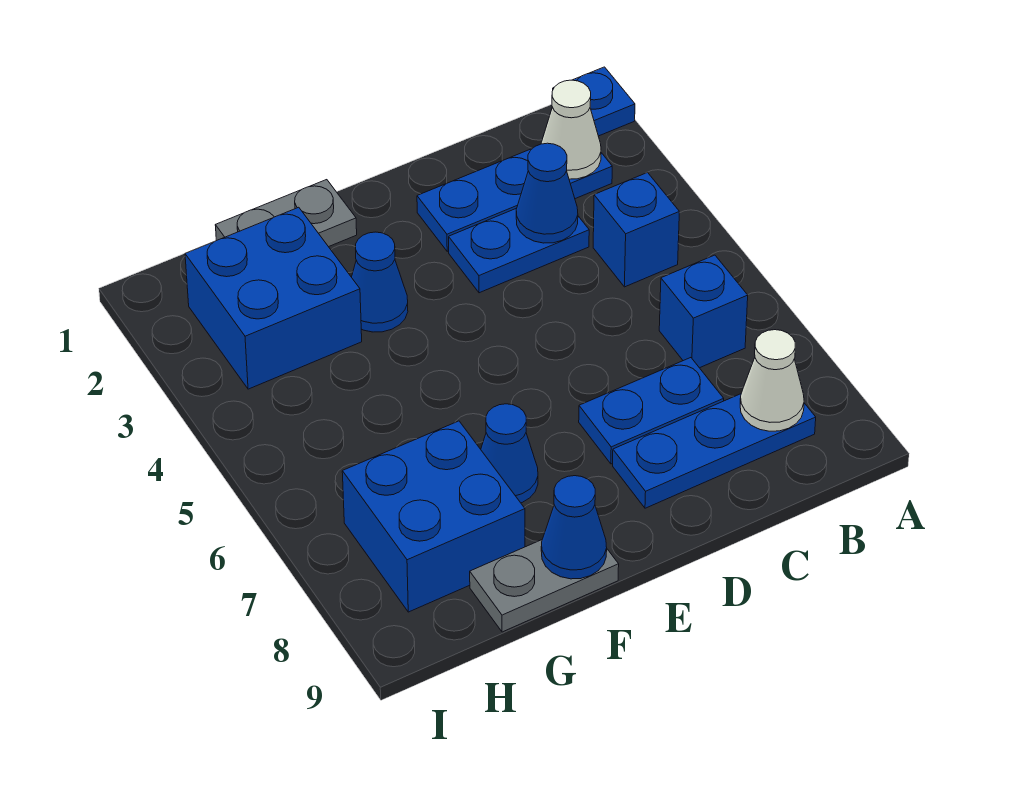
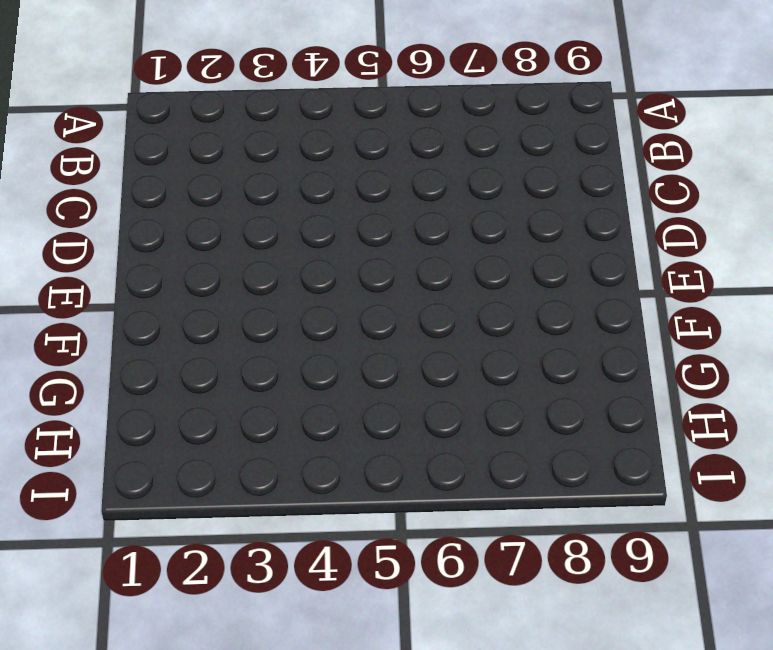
none -> blue 1x1 plate [553,67,635,136]
none -> blue 1x3 plate [417,149,612,251]
none -> blue 1x1 brick [593,172,679,287]

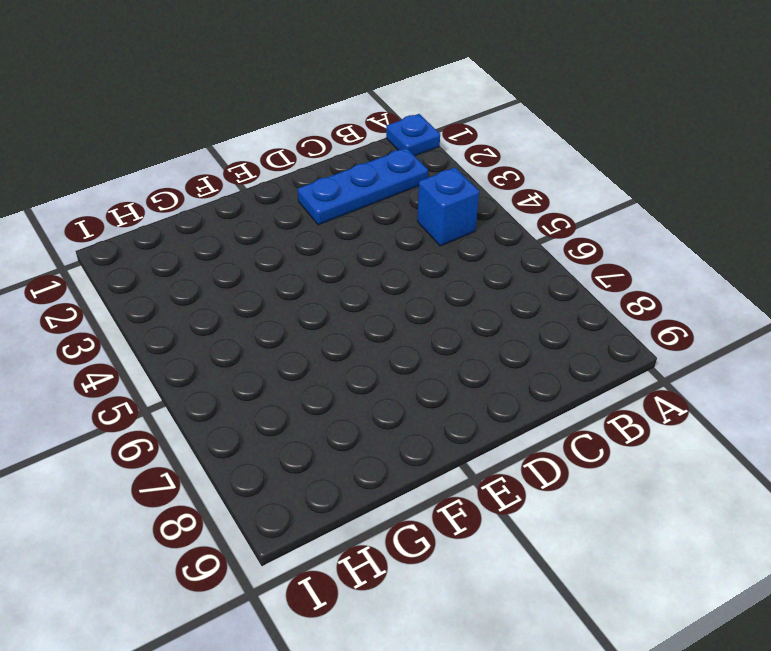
none -> blue 1x1 brick [659,255,748,368]
none -> blue 1x3 plate [613,394,816,508]
none -> blue 1x2 plate [449,208,589,293]

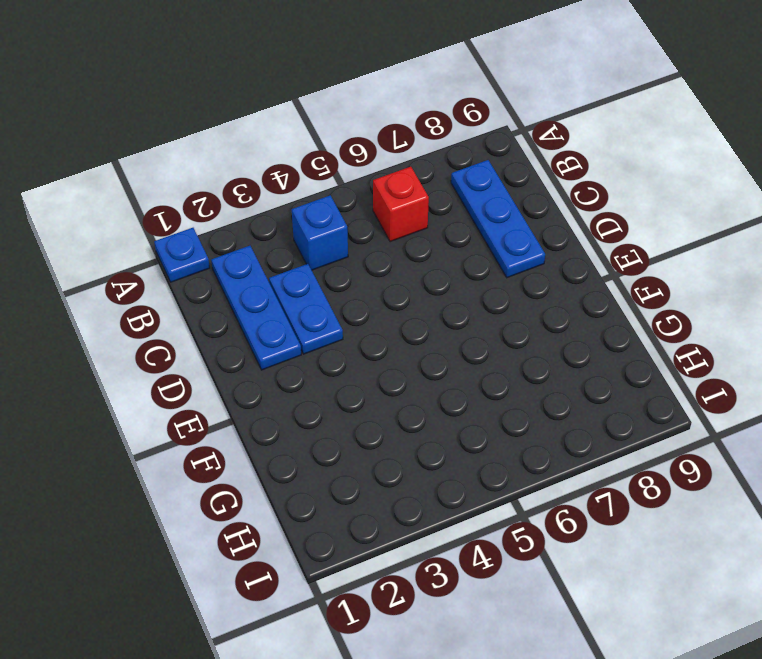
red 1x1 brick [373,167,429,242] -> blue 1x1 brick [659,255,748,368]
none -> blue 1x2 plate [579,358,724,464]
none -> grey 1x2 plate [215,180,357,247]
none -> blue 1x1 cone [352,232,408,332]

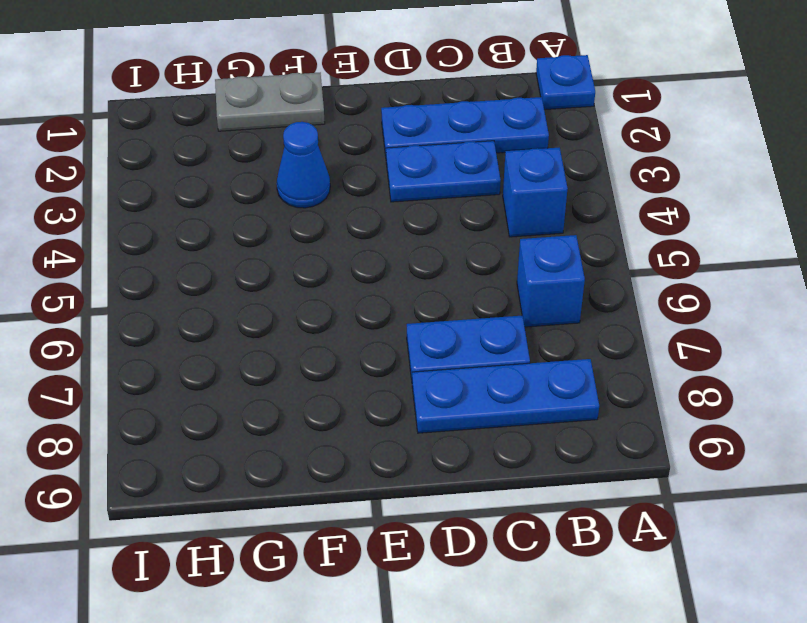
none -> blue 1x1 cone [481,404,538,503]
none -> grey 1x2 plate [470,540,619,632]
none -> blue 2x2 brick [185,207,362,389]

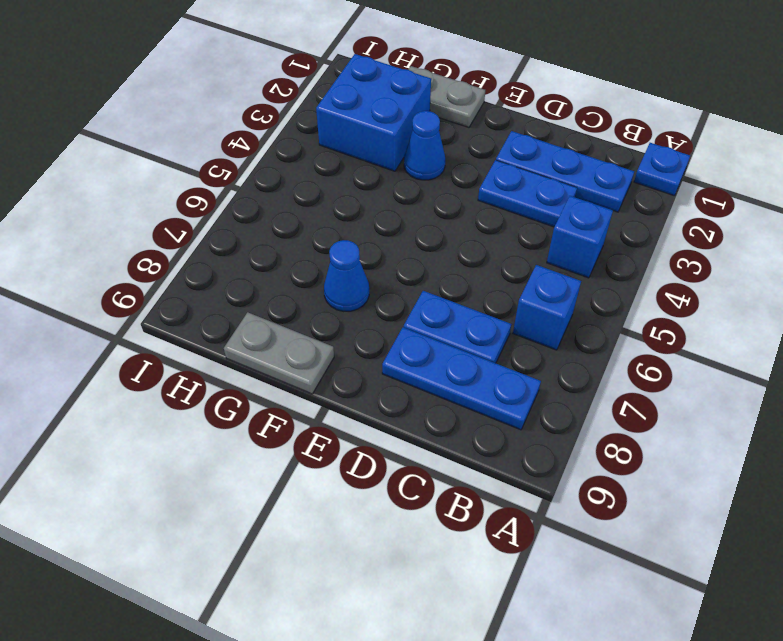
none -> blue 2x2 brick [342,421,525,612]
none -> white 1x1 cone [541,80,601,179]
none -> white 1x1 cone [740,330,804,431]

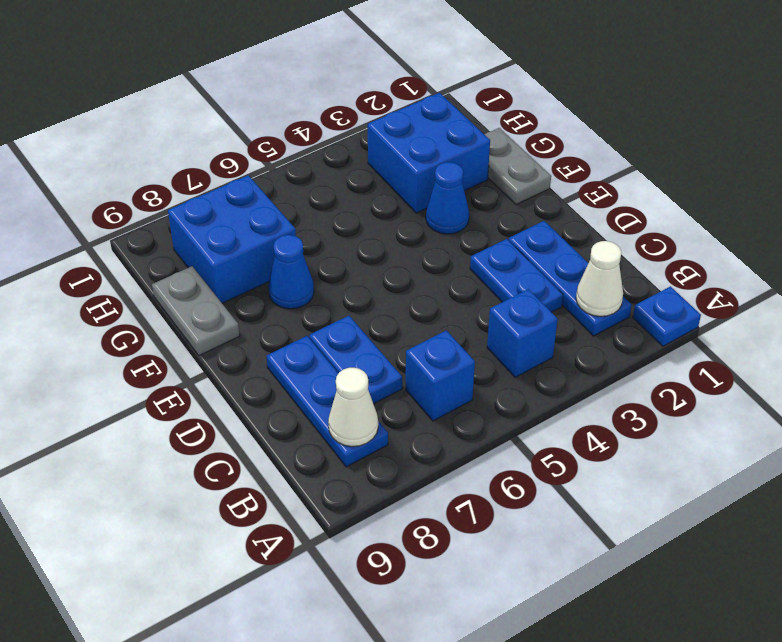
none -> blue 1x1 cone [516,143,578,243]
none -> blue 1x1 cone [541,476,607,579]

